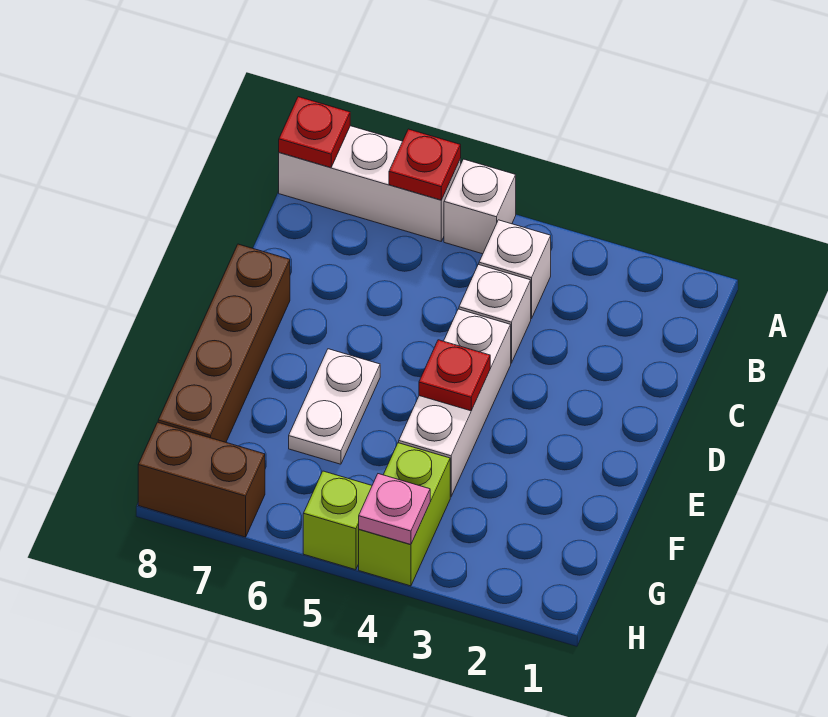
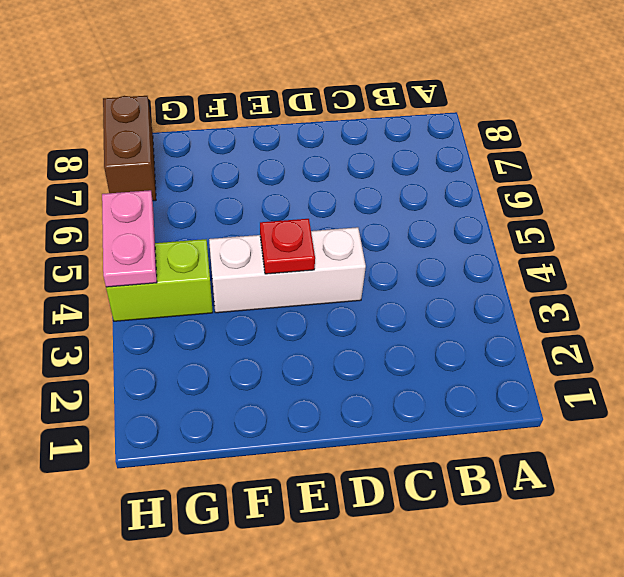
pink 1x2 plate [102,190,157,287] -> pink 1x1 plate [359,474,430,544]
none -> white 1x1 brick [444,159,516,254]
none -> white 1x3 brick [279,126,461,241]
none -> white 1x1 brick [479,220,551,319]

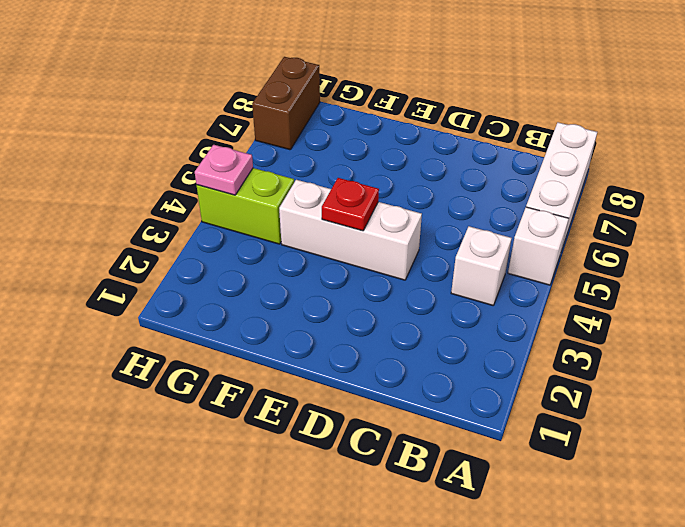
none -> white 1x1 brick [459,265,531,363]
none -> brown 1x4 brick [158,244,290,442]
none -> white 1x2 plate [289,349,380,464]

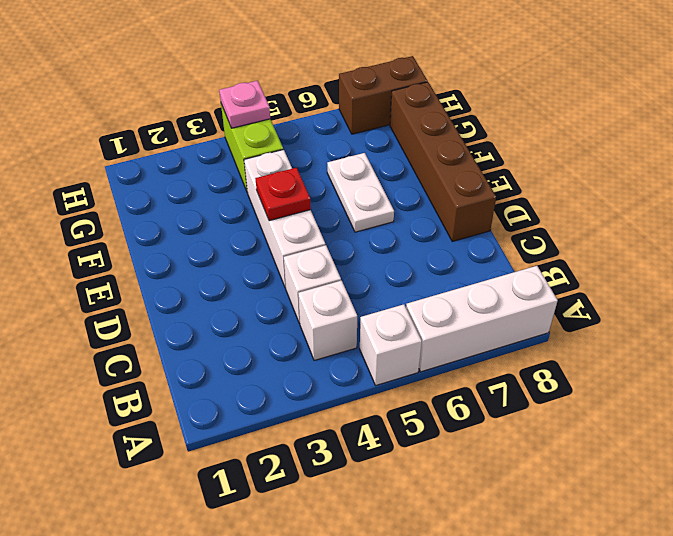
none -> lime 1x1 brick [303,471,372,570]
none -> red 1x1 plate [389,129,461,200]
none -> red 1x1 plate [279,97,350,168]

